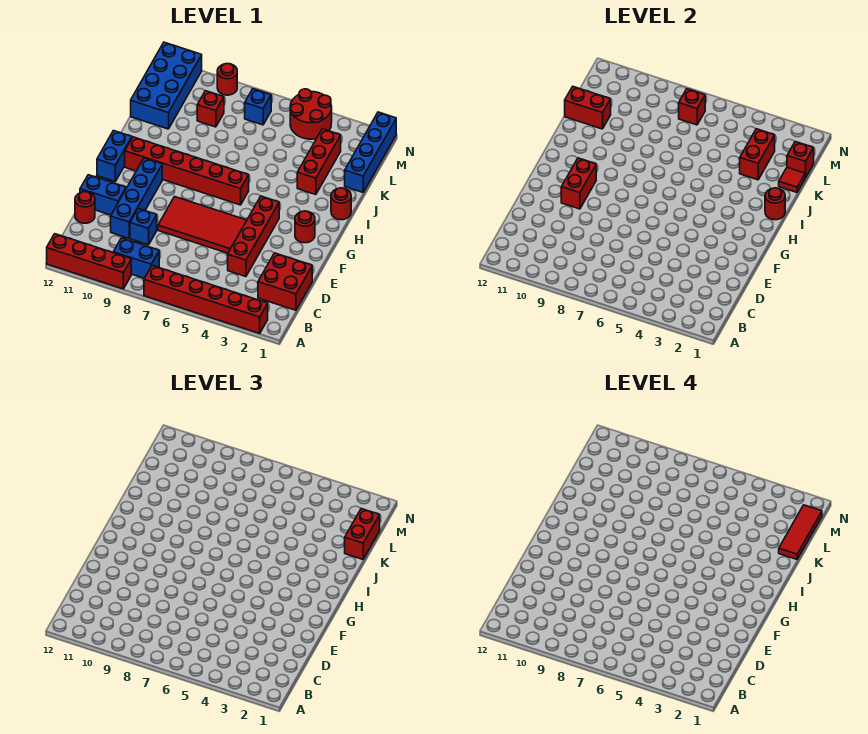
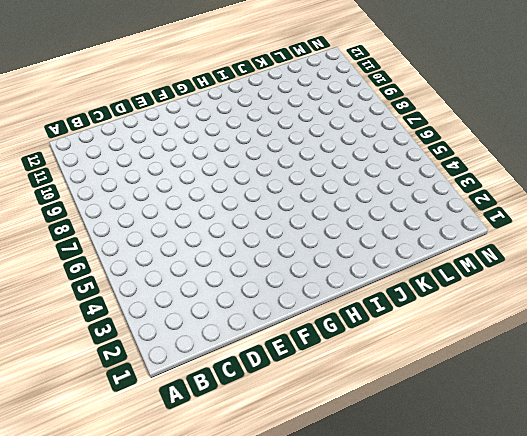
none -> red 1x6 brick [144,266,268,333]
none -> red 1x4 brick [47,234,131,289]
none -> blue 1x2 brick [113,238,159,278]
none -> red 2x2 brick [258,253,312,310]

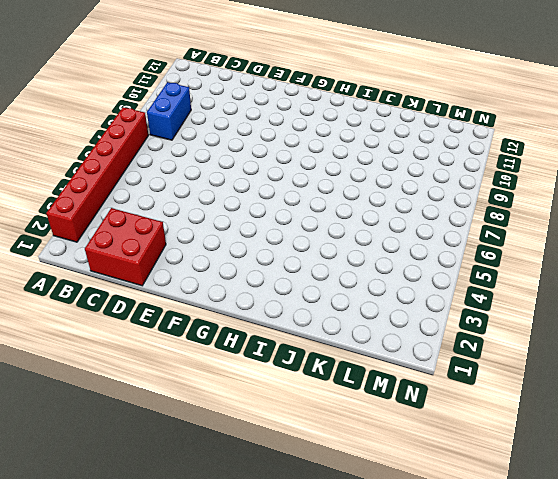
none -> red 1x4 brick [47,234,131,289]
none -> red 1x4 brick [228,196,279,277]
none -> blue 1x1 brick [130,209,157,245]
none -> blue 1x4 brick [111,158,162,238]

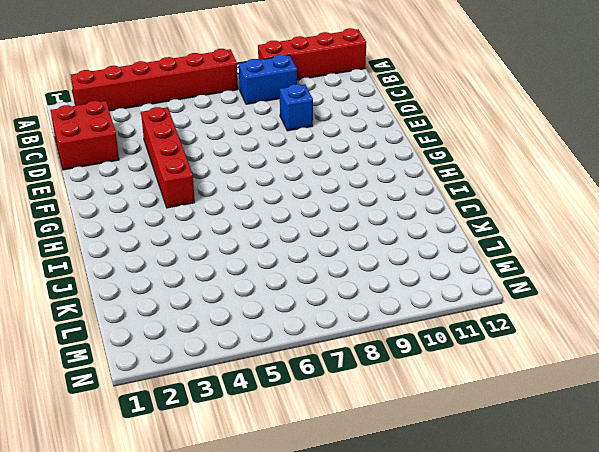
none -> blue 1x4 brick [111,158,162,238]
none -> red 1x1 round brick [75,192,95,223]
none -> red 2x4 tile [158,197,247,253]
none -> blue 1x2 brick [80,175,126,215]

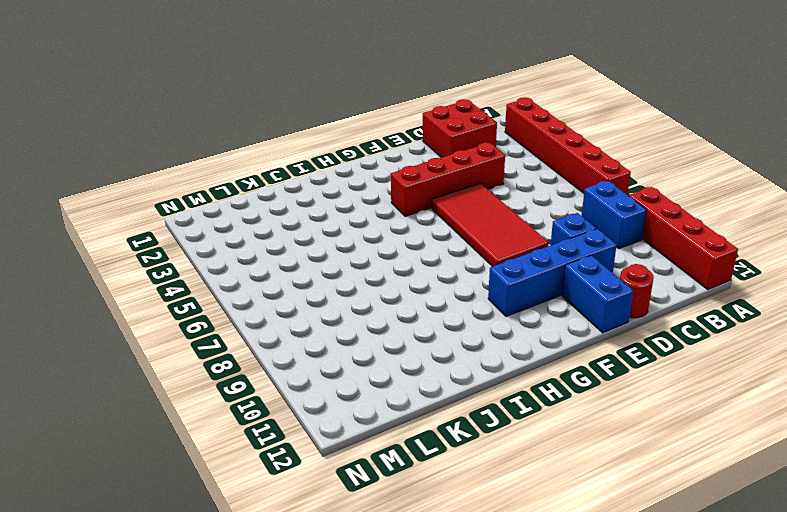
none -> red 1x1 round brick [295,211,315,243]
none -> blue 1x2 brick [97,131,132,181]
none -> red 1x6 brick [125,137,249,205]
none -> red 1x1 round brick [331,188,351,220]

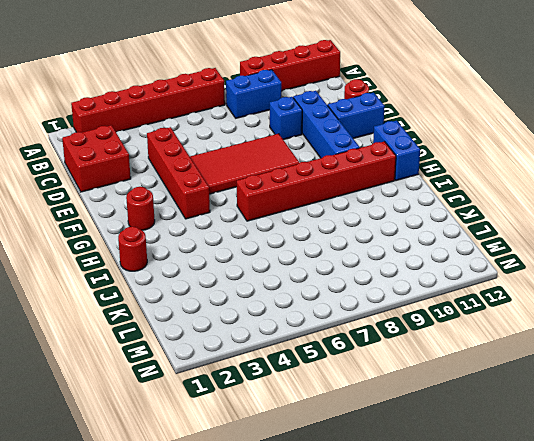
none -> red 1x3 brick [297,129,341,195]
none -> blue 1x4 brick [345,112,396,192]
none -> blue 2x4 brick [131,42,202,129]
none -> red 1x1 brick [197,91,224,127]

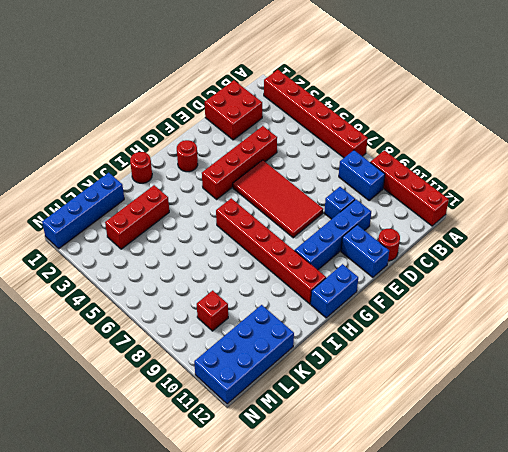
none -> red 2x2 round brick [290,89,332,139]
none -> blue 1x1 brick [245,89,271,125]
none -> red 1x1 round brick [217,64,237,95]
none -> red 1x2 brick [561,158,596,209]

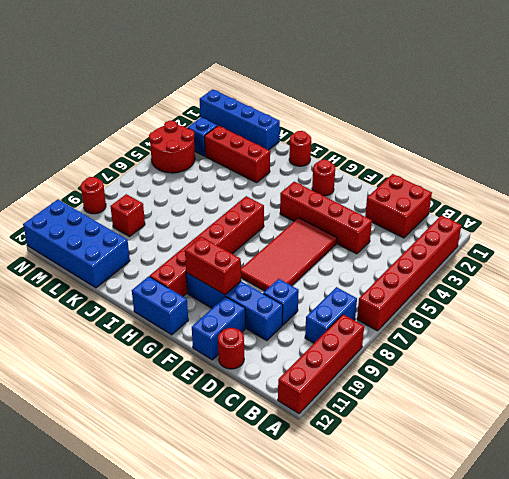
blue 1x1 brick [188,117,217,156] -> blue 1x1 brick moved to [245,89,271,125]
none -> red 1x1 round brick [765,188,785,220]
none -> red 1x1 tile [779,168,805,192]
none -> red 1x2 brick [740,129,775,180]
none -> red 1x2 brick [565,87,611,129]

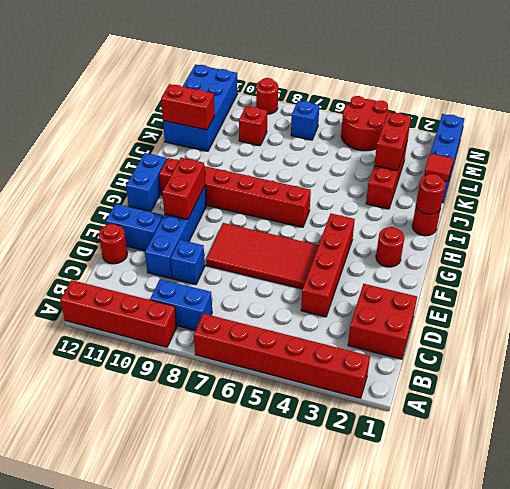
none -> red 1x1 brick [787,142,814,178]
none -> red 1x1 brick [679,89,705,125]
none -> red 1x2 brick [345,509,380,559]
none -> red 1x3 tile [779,505,822,559]

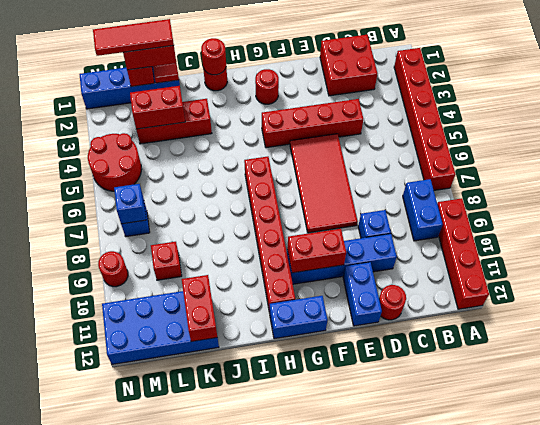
blue 1x1 brick [114,184,146,224] -> red 1x1 brick [679,89,705,125]

